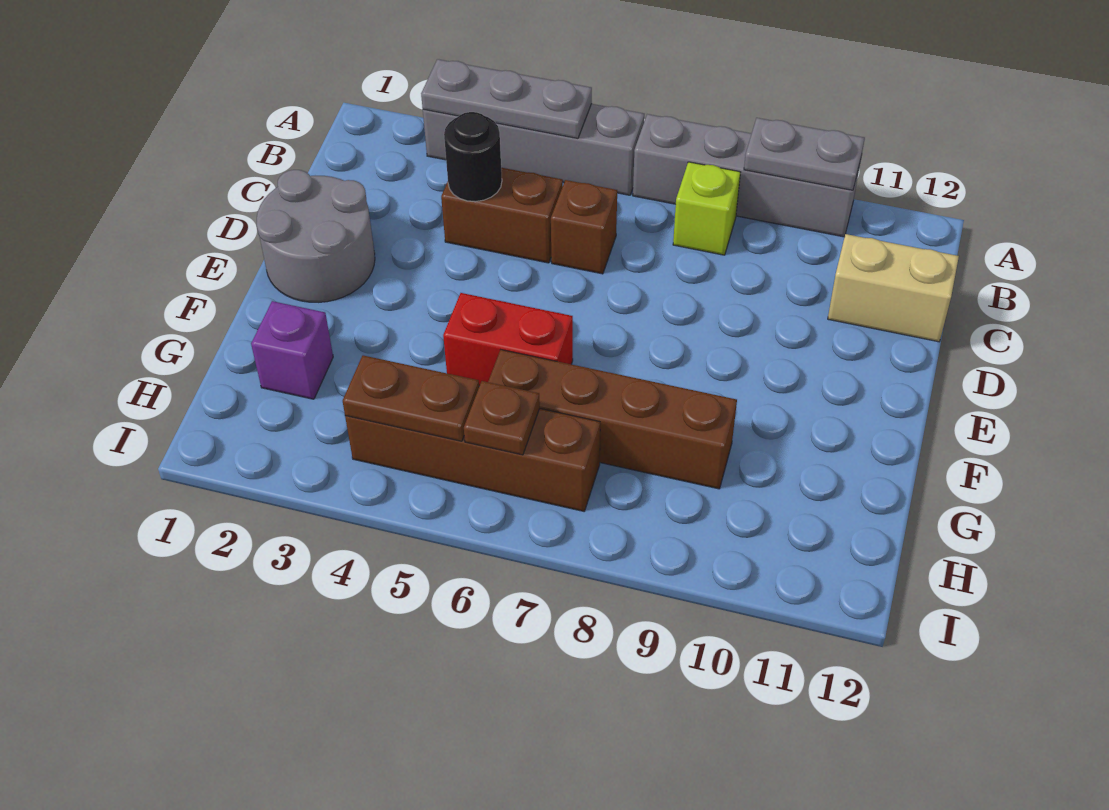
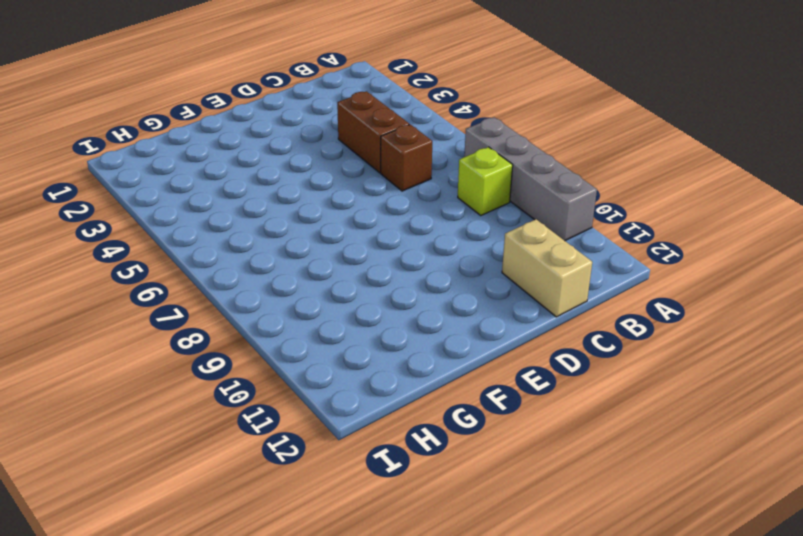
none -> grey 1x4 brick [423,104,644,195]
none -> grey 2x2 round brick [257,170,375,302]
none -> red 1x2 brick [443,293,573,386]

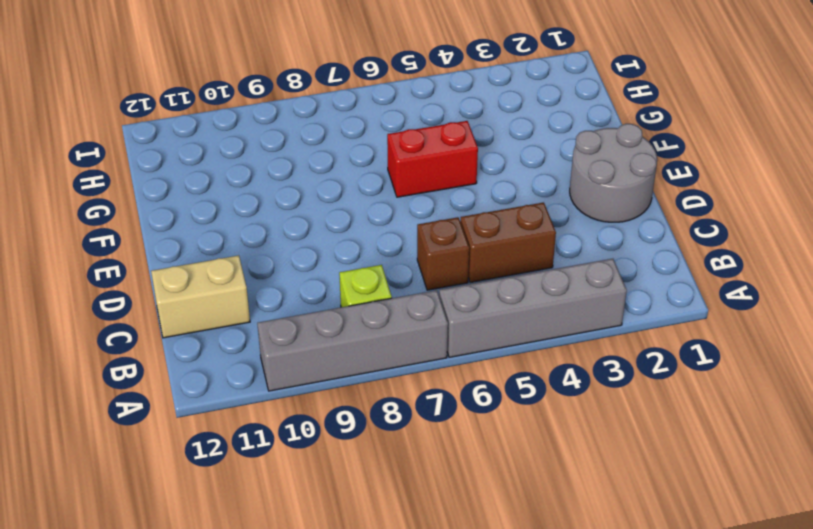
none -> purple 1x1 brick [251,301,333,399]
none -> brown 1x4 brick [488,350,737,489]
none -> brown 1x4 brick [345,409,600,511]

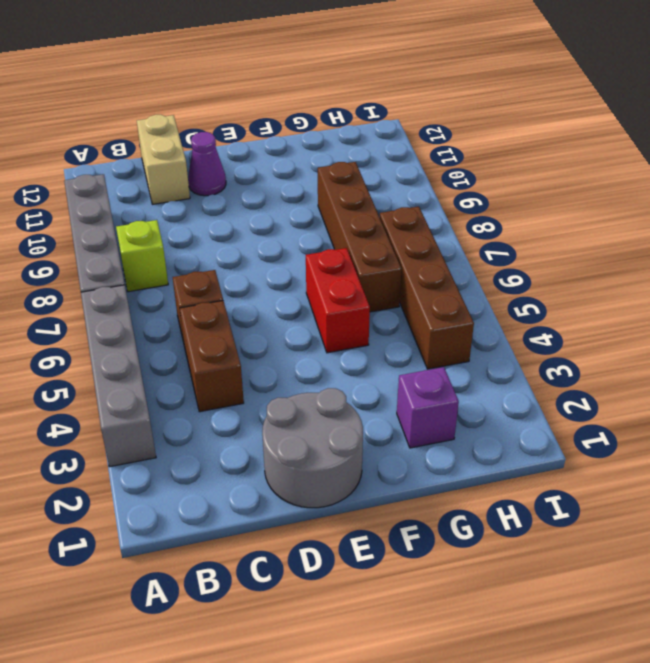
purple 1x1 cone [188,132,226,196] -> none
none -> grey 1x3 plate [421,59,592,138]
none -> grey 1x2 plate [744,118,865,190]
none -> black 1x1 round brick [444,112,502,202]

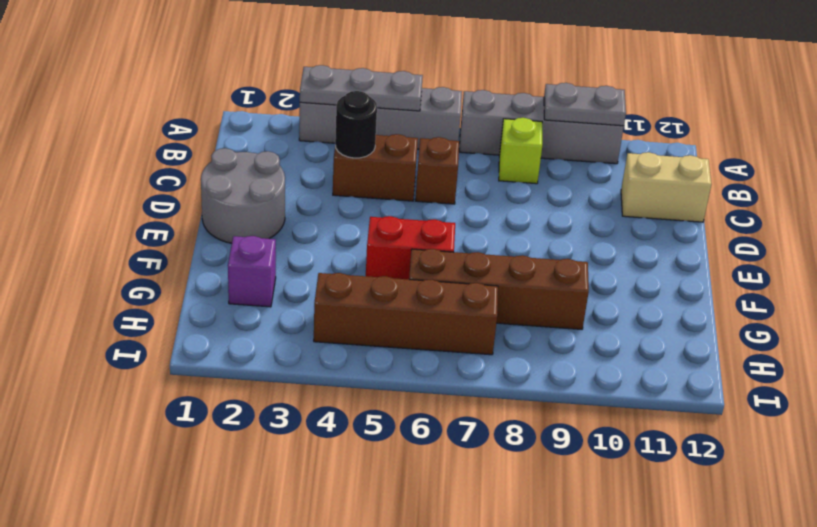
none -> brown 1x2 plate [343,355,479,441]
none -> brown 1x1 plate [464,381,540,455]

